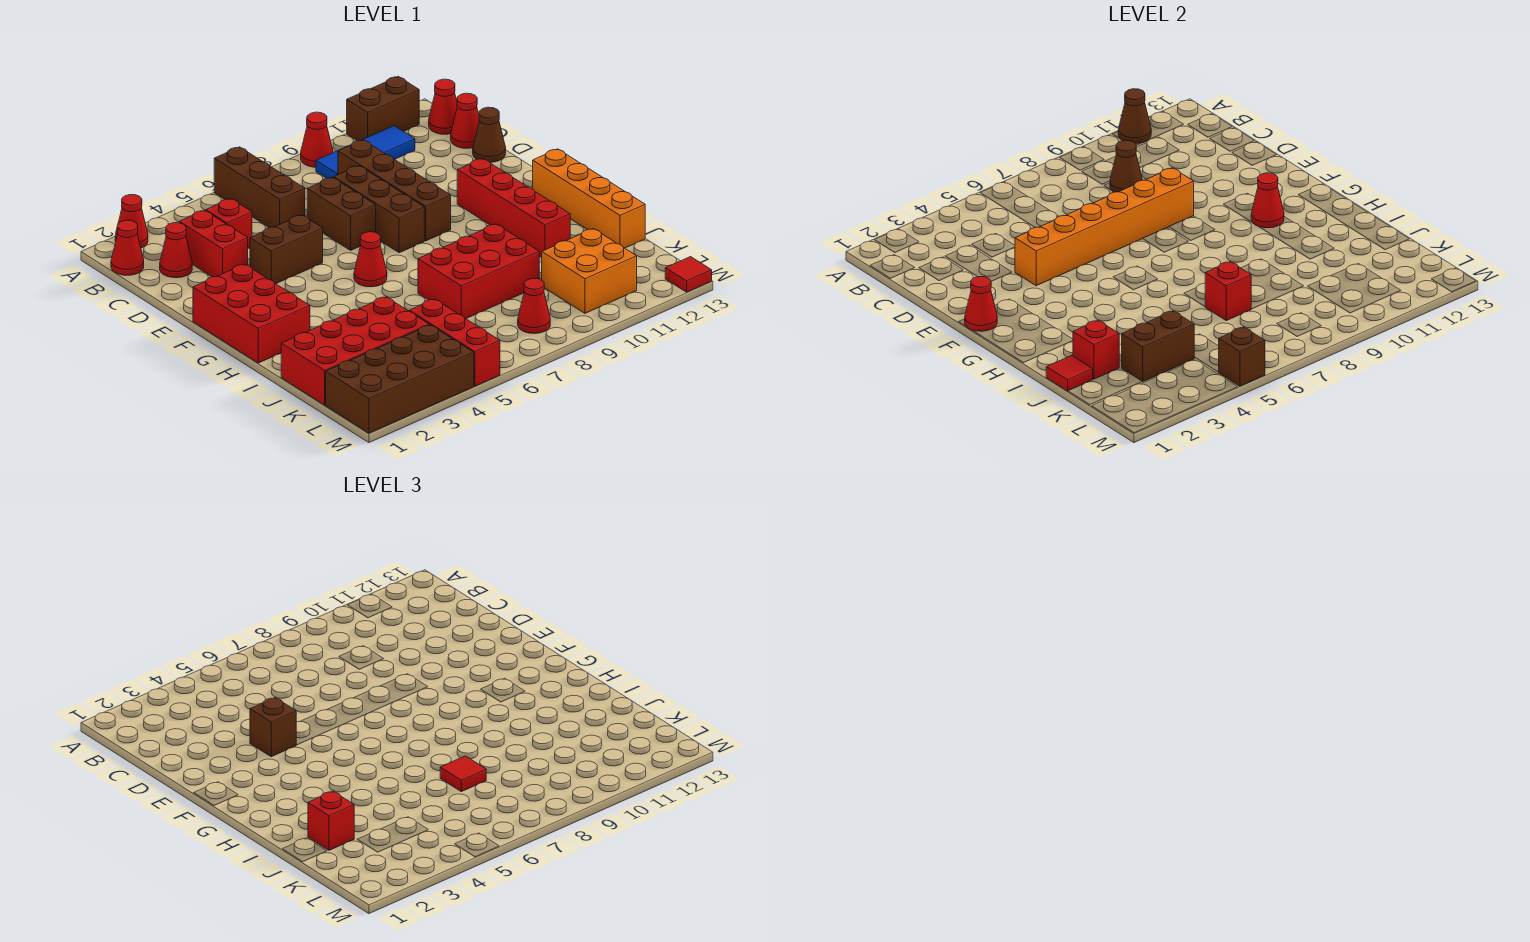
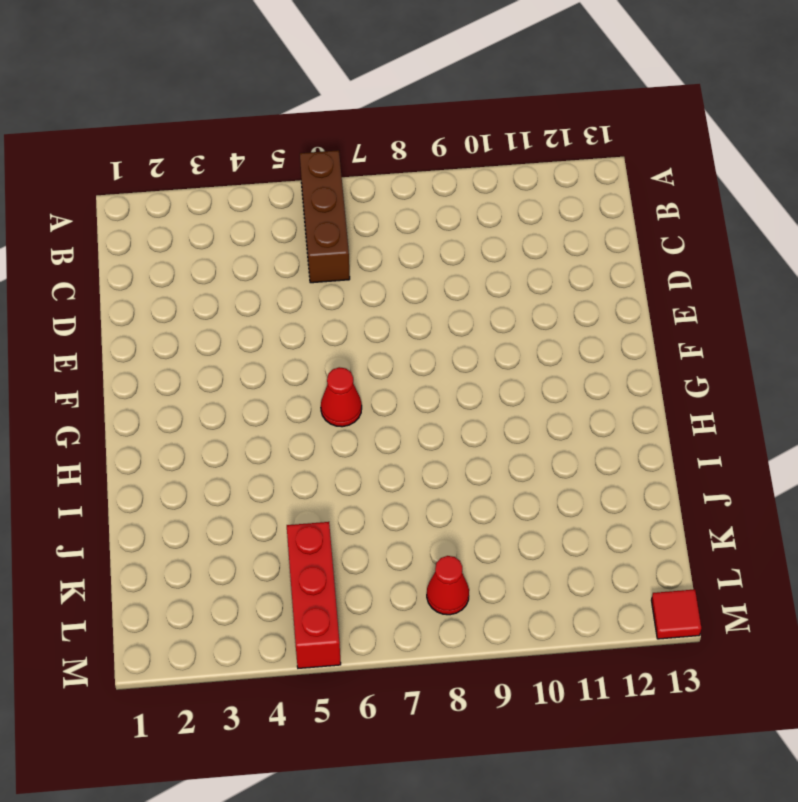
none -> red 1x1 cone [115,195,148,248]
none -> red 1x1 cone [301,112,333,167]
none -> brown 1x2 brick [347,76,419,141]
none -> red 1x1 cone [111,220,144,275]

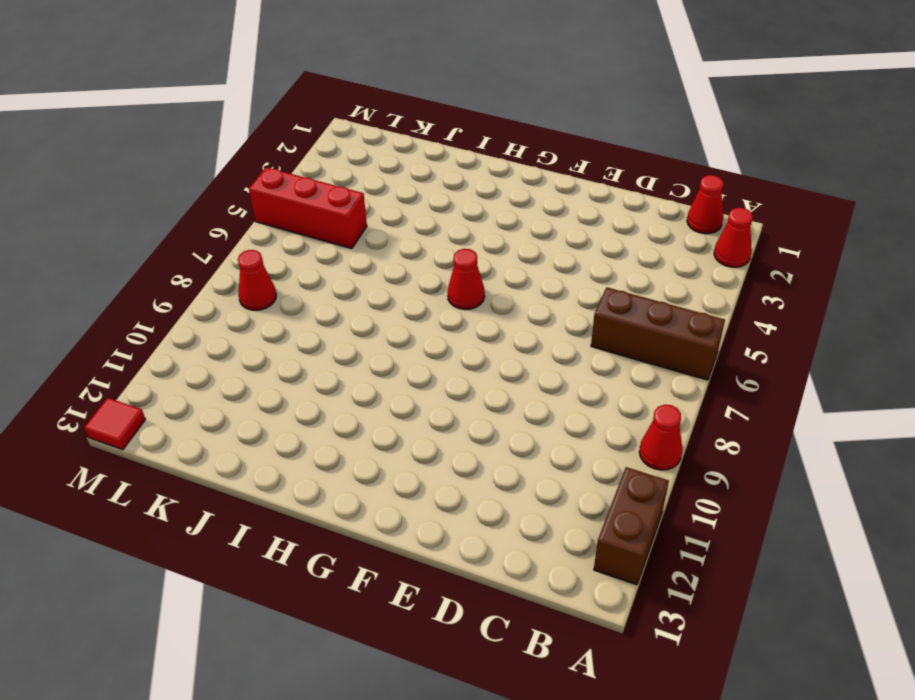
none -> blue 1x3 tile [316,126,415,178]
none -> red 1x1 cone [429,79,457,134]
none -> red 1x1 cone [160,223,192,278]
none -> red 1x2 brick [179,210,248,277]

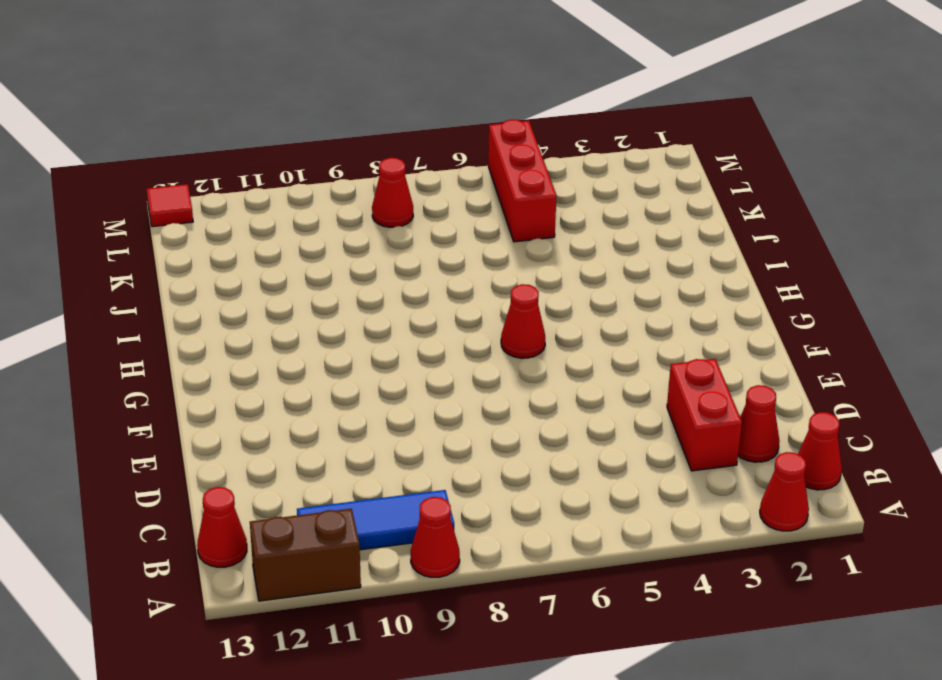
none -> brown 1x3 brick [214,147,305,228]
none -> red 1x1 brick [206,199,252,248]
none -> brown 1x4 brick [338,140,451,241]
none -> red 1x1 cone [451,93,479,148]

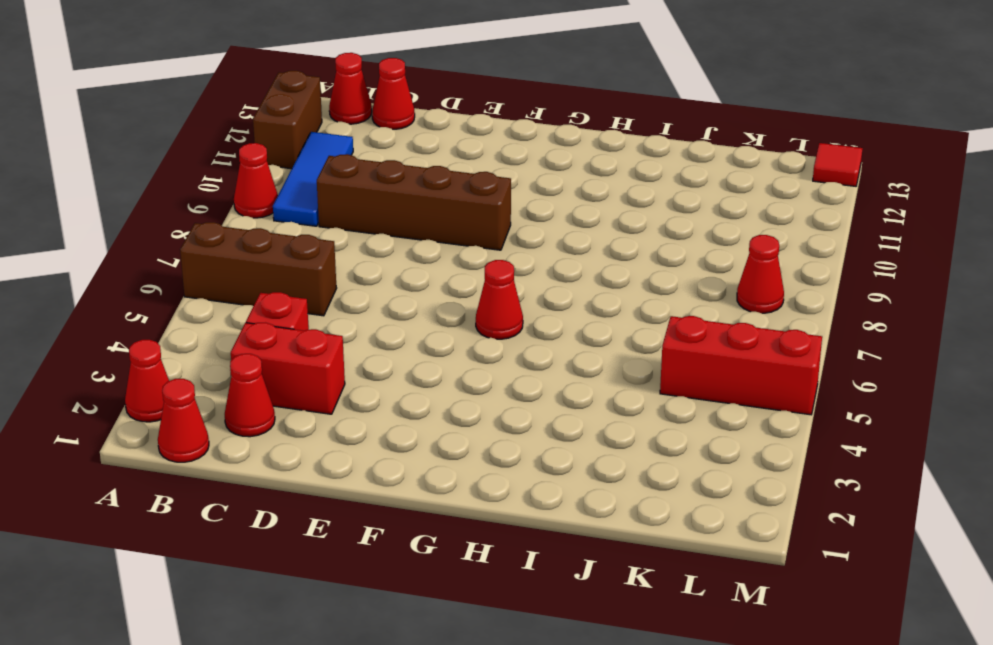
none -> brown 1x2 brick [307,177,376,250]
none -> brown 1x3 brick [334,166,424,253]
none -> brown 1x1 cone [473,107,506,162]
none -> brown 1x2 brick [250,215,323,284]

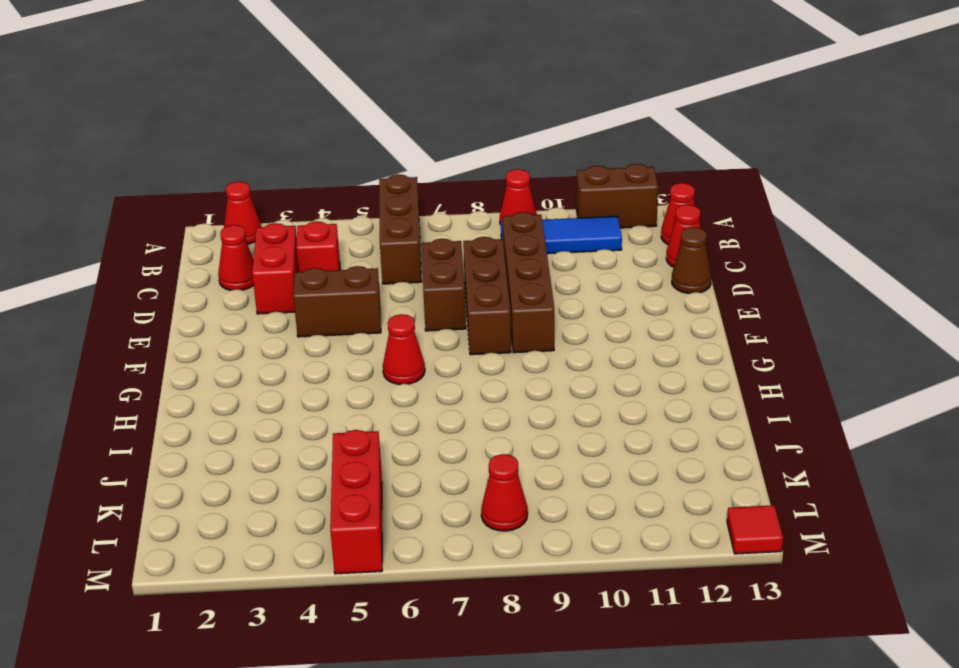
none -> red 1x1 cone [111,220,144,275]
none -> red 2x3 brick [193,264,310,363]
none -> red 1x4 brick [457,158,570,258]
none -> orange 1x4 brick [533,149,645,248]

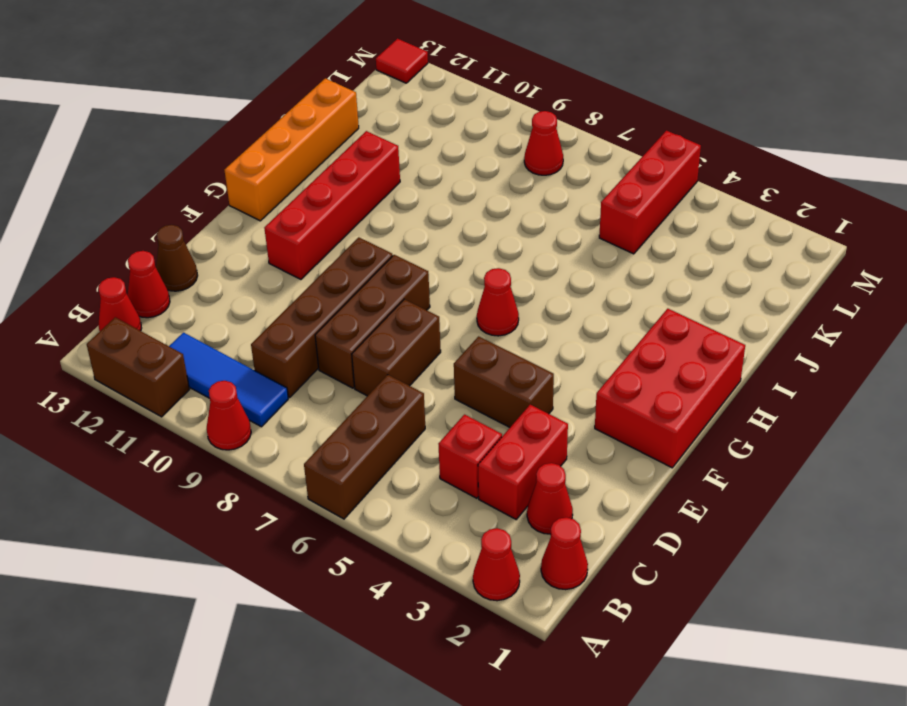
none -> red 2x3 brick [418,224,539,319]
none -> red 2x4 brick [281,297,429,405]
none -> orange 2x2 brick [542,229,637,313]
none -> brown 2x4 brick [326,325,474,433]

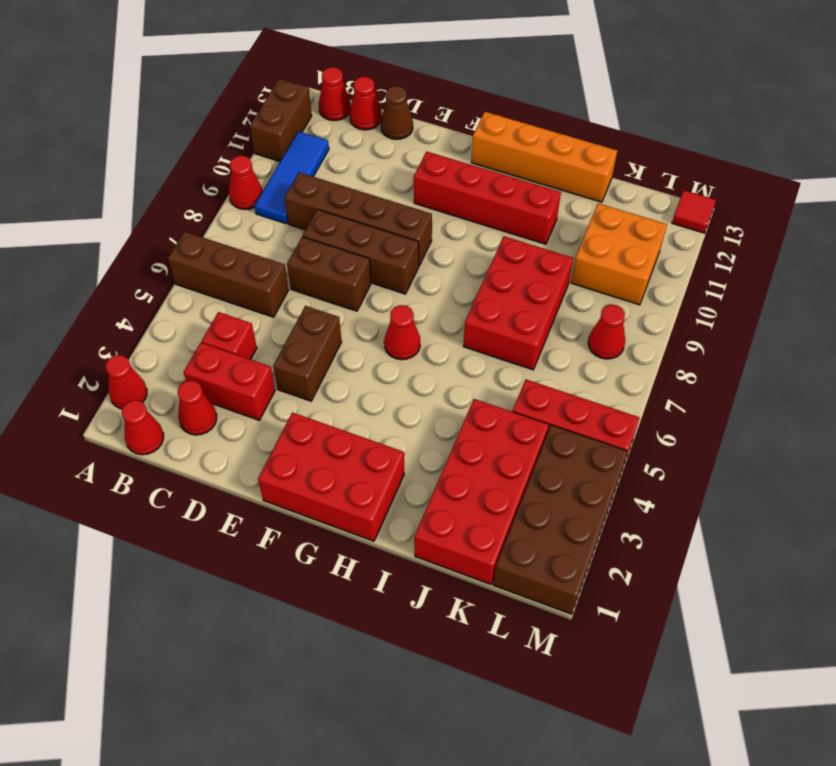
none -> brown 1x1 cone [1118,89,1151,144]
none -> brown 1x1 cone [1110,140,1142,192]
none -> orange 1x6 brick [1015,168,1194,286]
none -> red 1x1 cone [965,277,997,331]

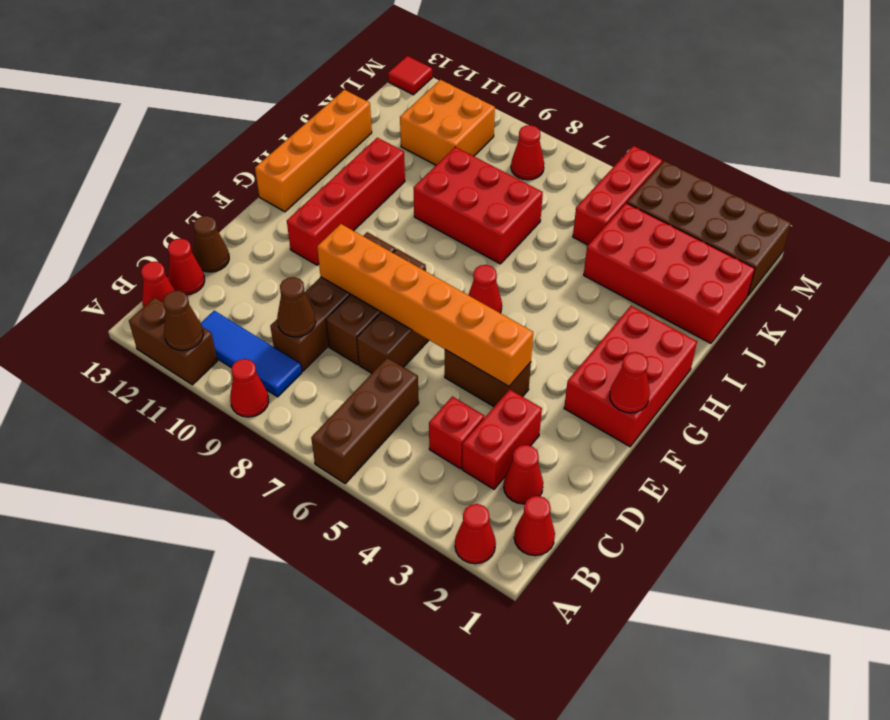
none -> red 1x1 cone [1251,173,1284,228]
none -> red 1x1 tile [1046,356,1093,391]
none -> red 1x1 brick [1073,320,1119,379]
none -> red 1x1 brick [1205,262,1251,321]

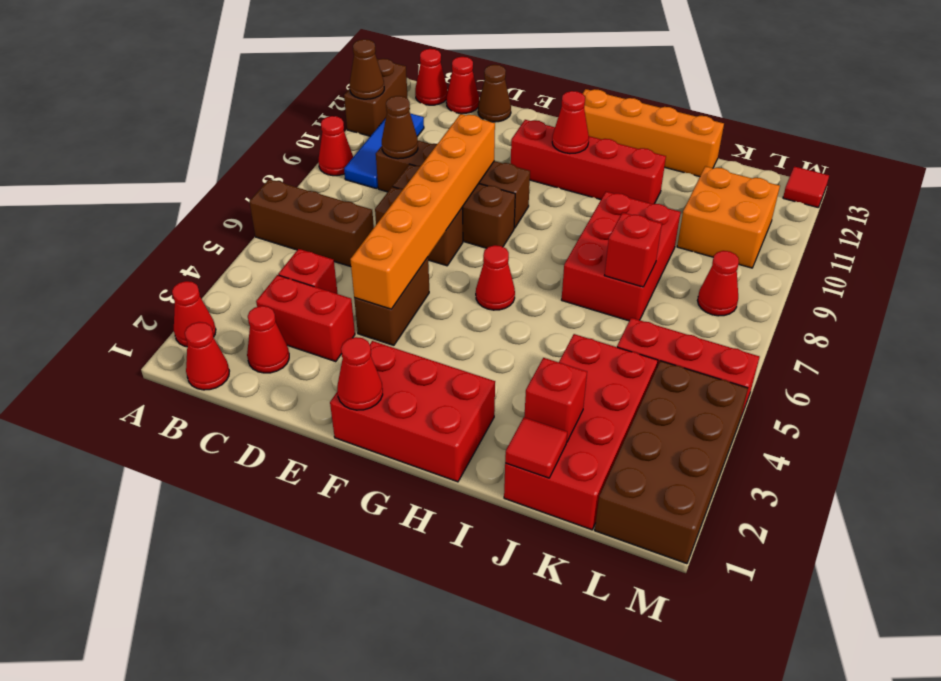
none -> brown 1x2 brick [1122,311,1194,382]
none -> brown 1x1 brick [1219,327,1265,386]
none -> brown 1x1 brick [250,698,296,757]
none -> red 1x1 brick [308,791,354,850]

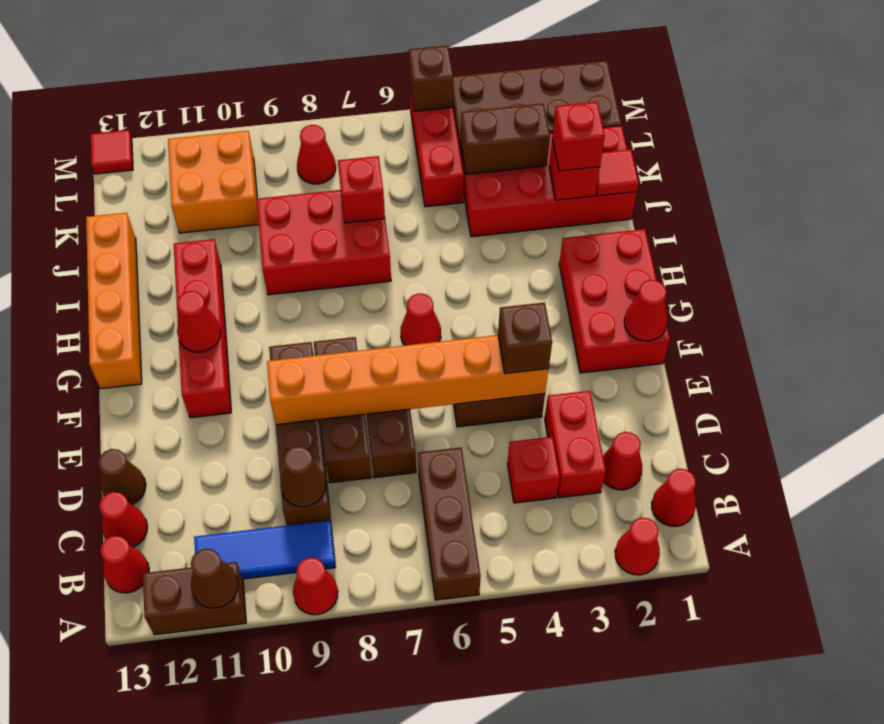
none -> red 1x1 tile [440,756,486,792]

